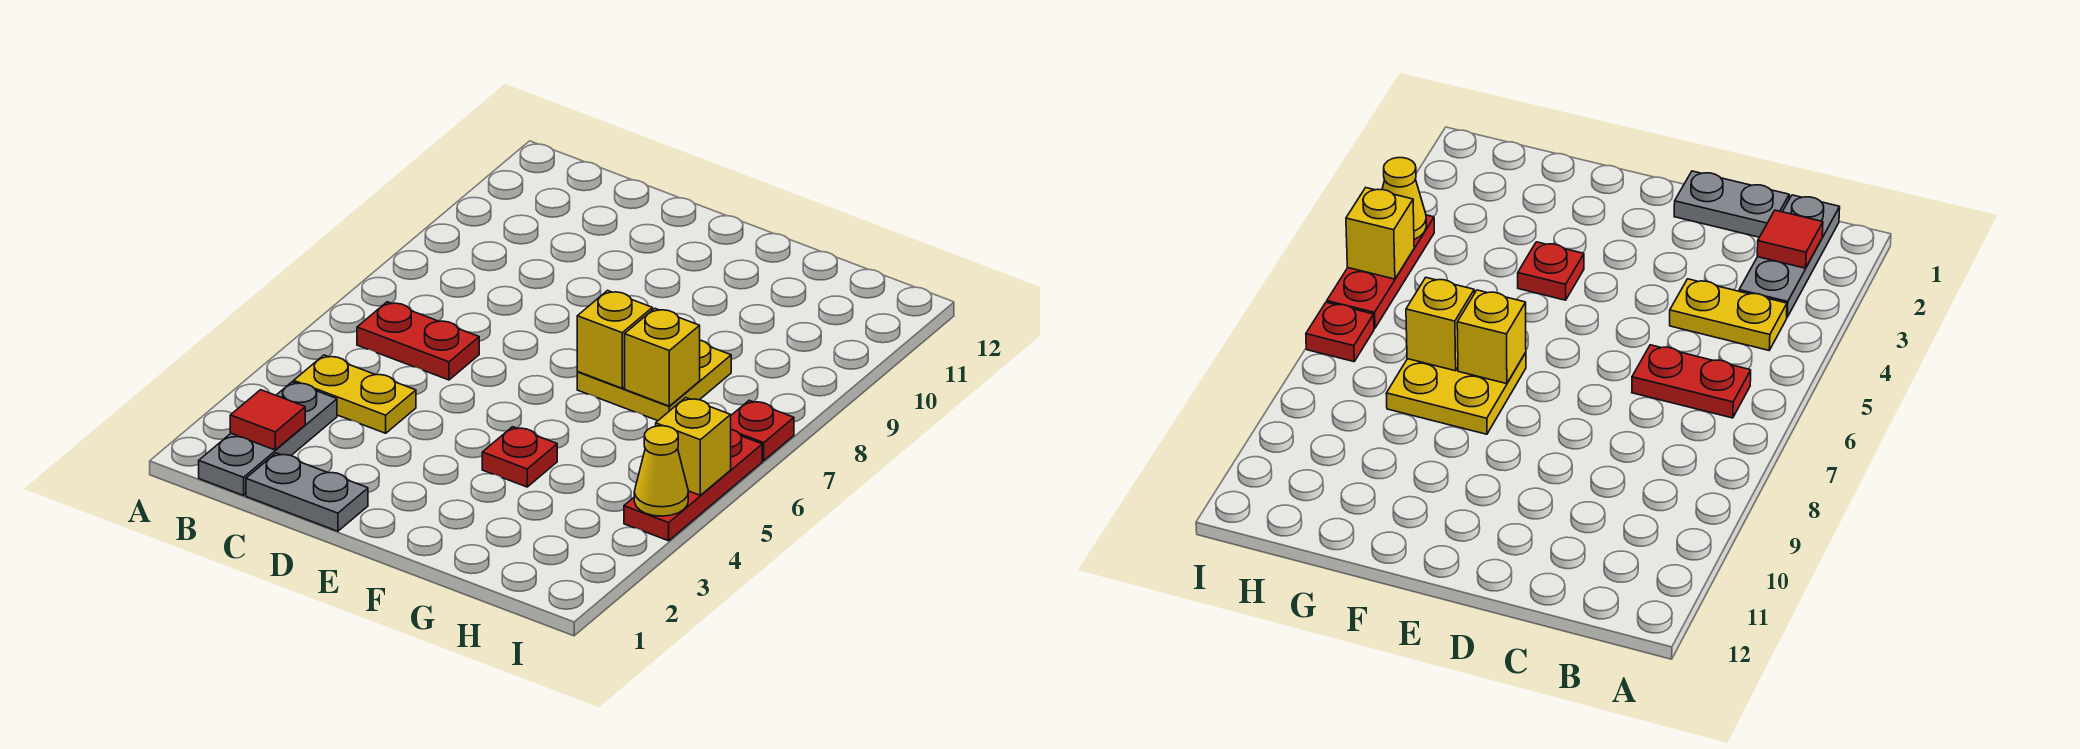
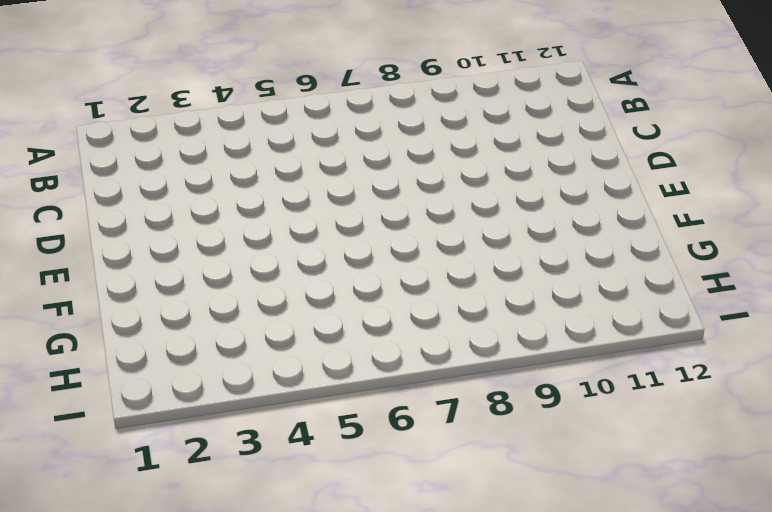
none -> grey 1x3 plate [199,382,337,495]
none -> yellow 1x2 plate [294,355,416,433]
none -> red 1x2 plate [357,302,479,380]

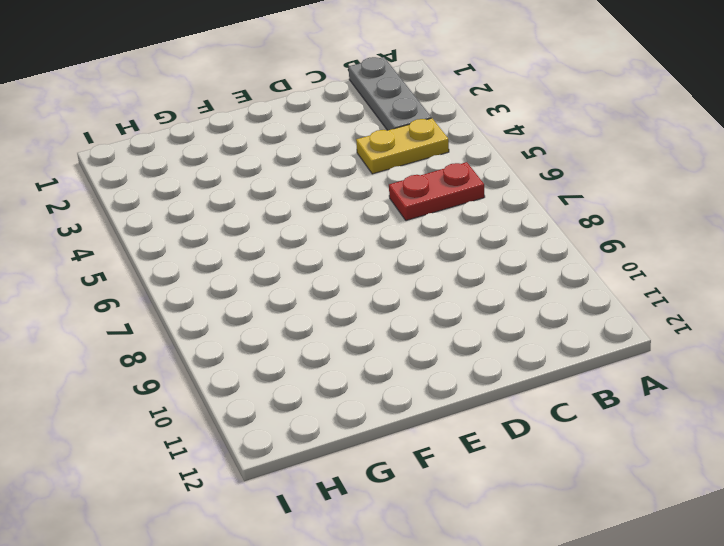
none -> grey 1x2 plate [246,453,368,531]
none -> red 1x1 plate [482,427,557,487]
none -> yellow 2x2 plate [577,340,731,421]

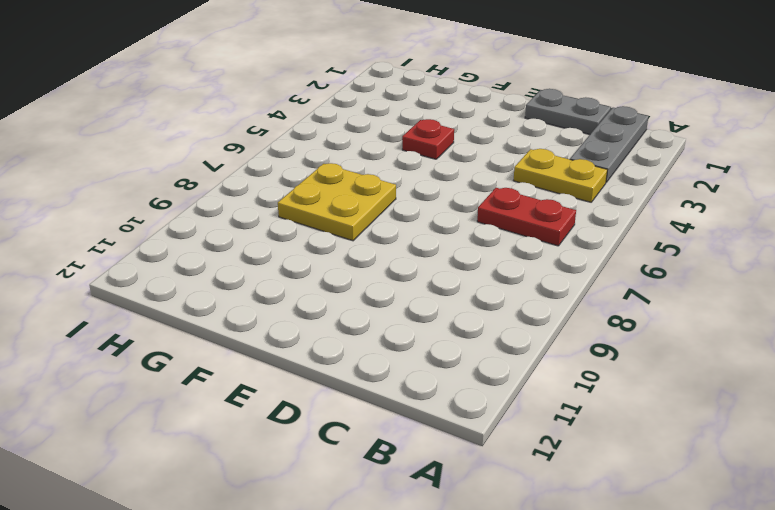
none -> red 1x3 plate [624,429,762,541]
none -> red 1x1 plate [731,400,794,461]
none -> red 1x1 tile [230,390,305,450]

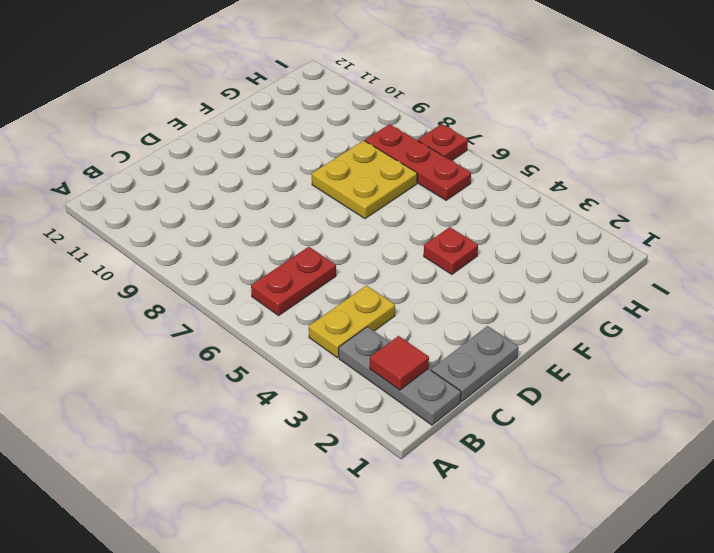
red 1x3 plate [365,124,471,200] -> red 1x3 plate moved to [624,429,762,541]
none -> yellow 1x1 brick [577,290,652,388]
none -> yellow 1x1 brick [625,308,700,406]
none -> yellow 1x1 cone [634,426,688,516]

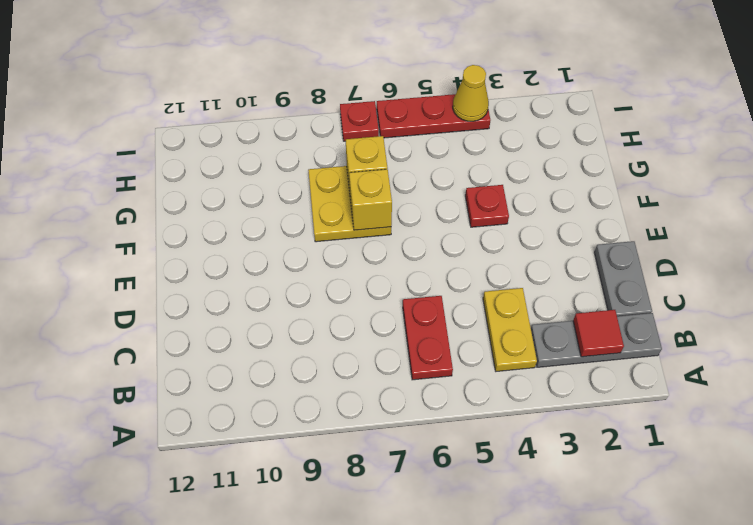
none -> yellow 1x1 brick [656,398,731,495]

